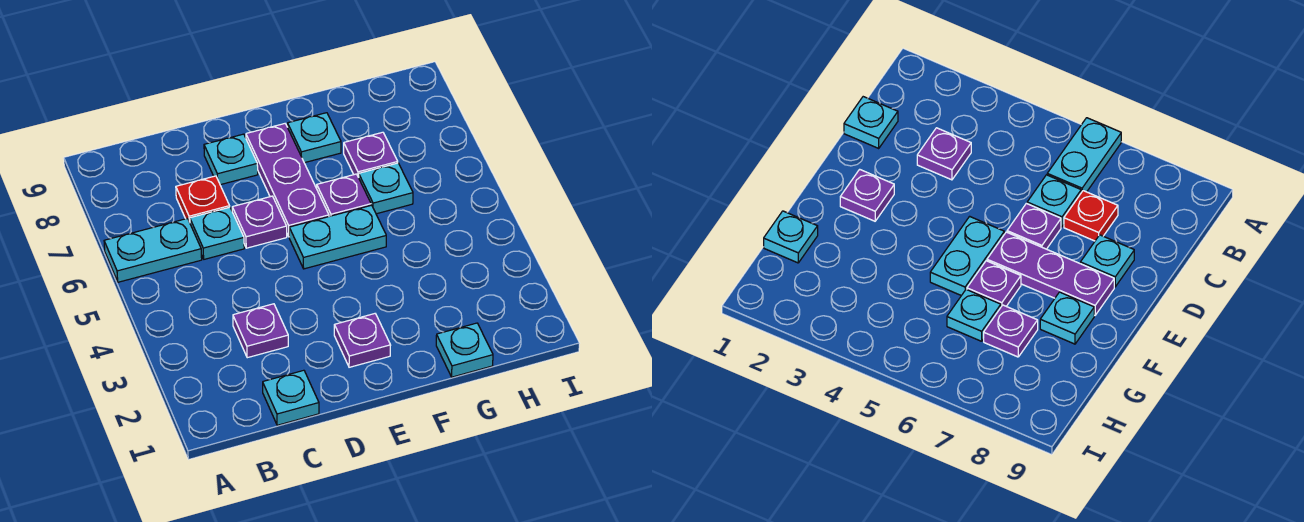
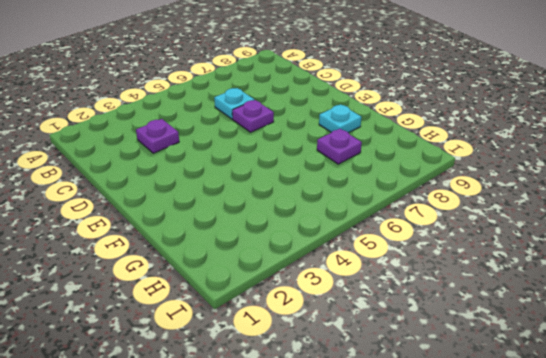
none -> cyan 1x2 plate [104,219,202,282]
none -> cyan 1x1 plate [263,370,319,425]
none -> red 1x1 plate [176,176,230,222]

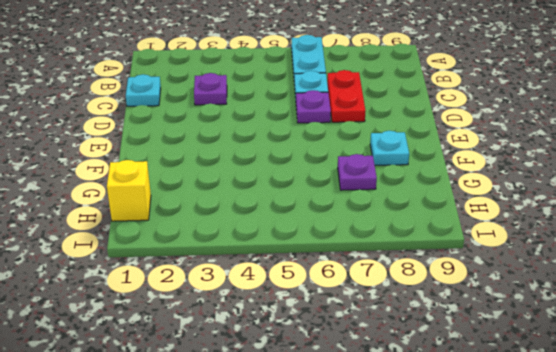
red 1x2 plate [327,70,365,122] -> red 1x1 plate [176,176,230,222]
yellow 1x1 brick [107,160,151,221] -> none
none -> cyan 1x1 plate [204,134,258,185]
none -> purple 1x1 plate [334,314,391,367]
none -> cyan 1x2 plate [289,205,386,269]

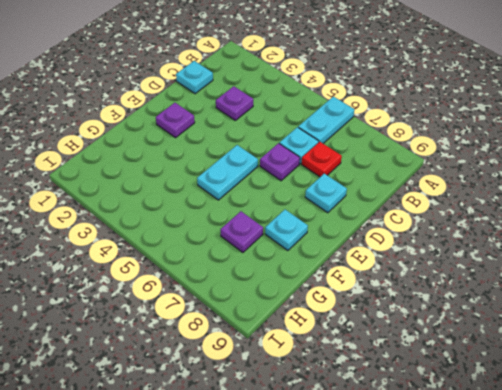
none -> purple 1x3 plate [246,124,329,236]
none -> purple 1x1 plate [317,174,371,216]
none -> cyan 1x1 plate [436,323,493,377]

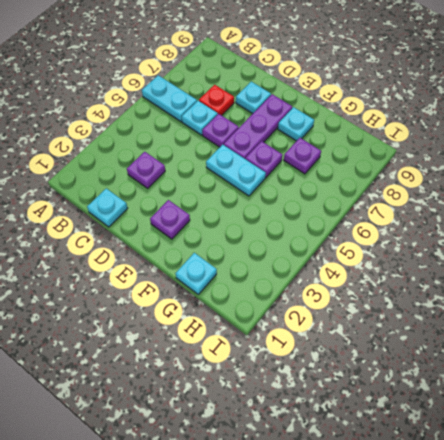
none -> cyan 1x1 plate [359,163,413,214]

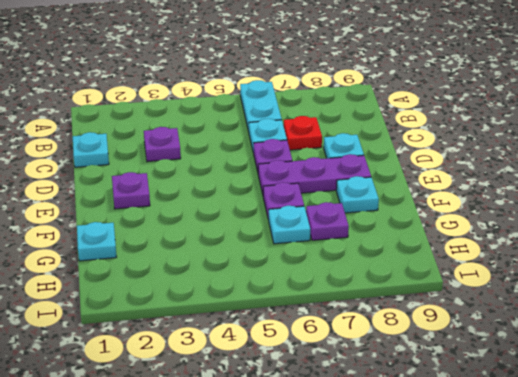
none -> cyan 1x2 plate [289,205,386,269]

